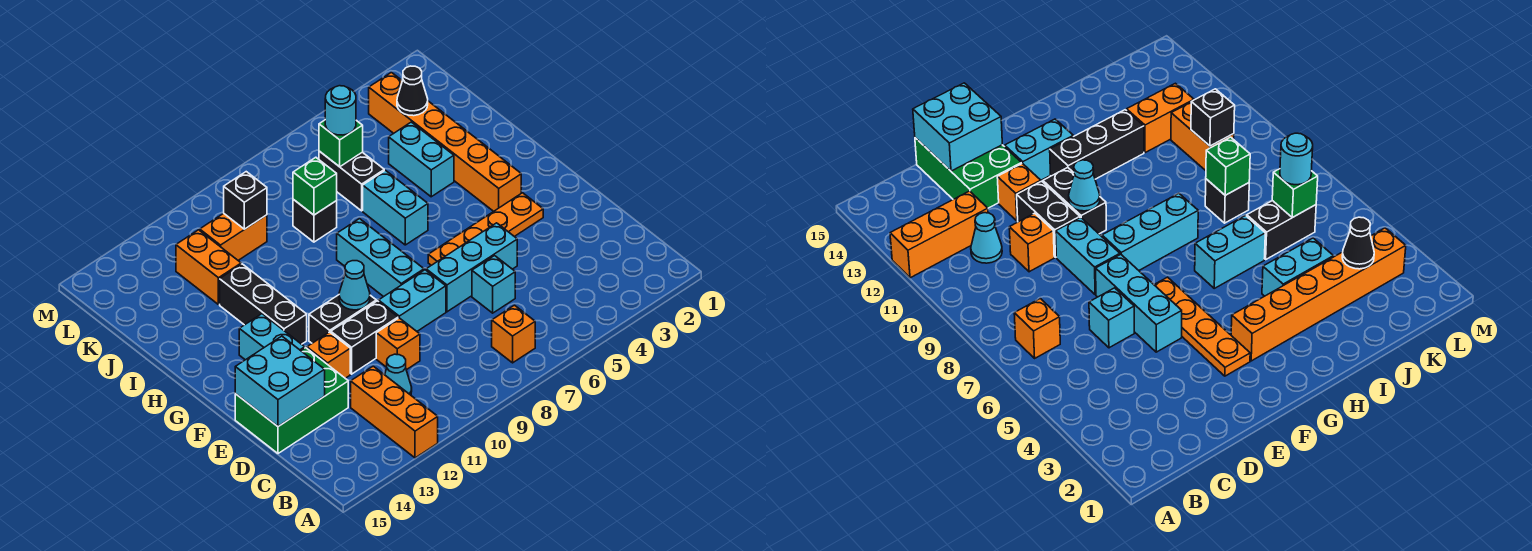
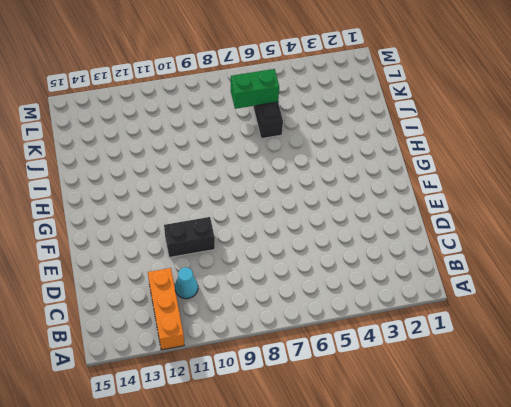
green 1x2 brick [231,69,279,109] -> green 1x1 brick [319,120,363,167]
none -> orange 1x1 brick [492,305,535,363]
none -> cyan 1x1 brick [472,256,515,313]
none -> orange 1x1 brick [376,318,420,370]

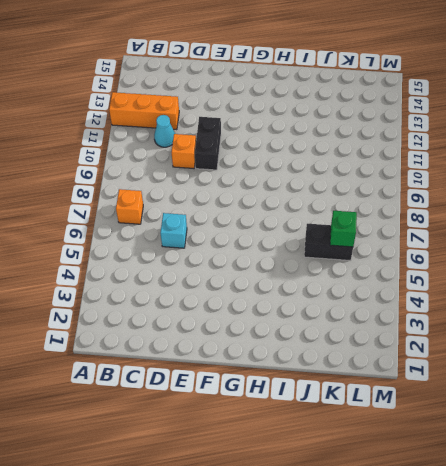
none -> green 2x3 brick [235,348,348,453]
none -> cyan 1x3 brick [426,223,517,312]
none -> cyan 1x2 brick [379,270,446,331]

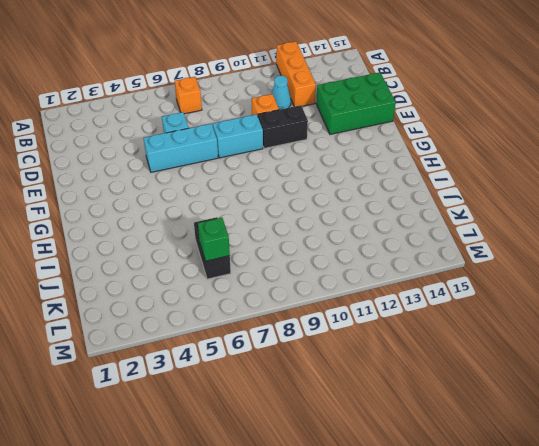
none -> orange 1x1 brick [307,332,350,378]
none -> orange 1x4 plate [428,193,543,265]
none -> cyan 1x3 brick [337,219,424,297]

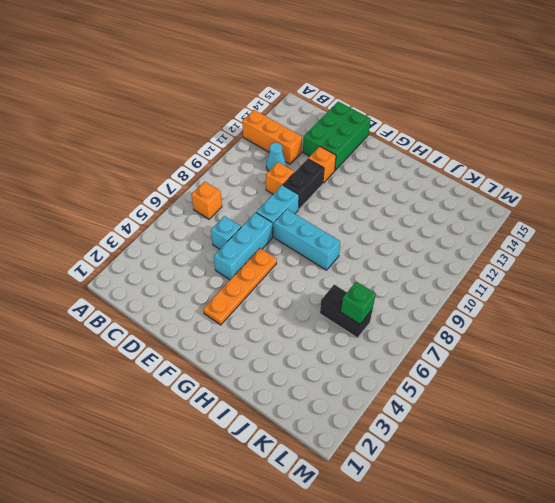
none -> black 1x2 brick [309,295,376,343]
none -> cyan 1x2 brick [239,314,305,360]
none -> orange 1x6 brick [369,72,521,211]

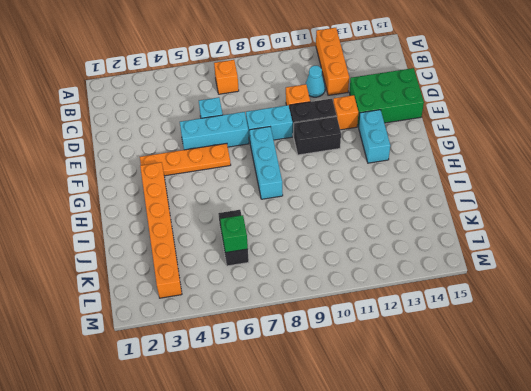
none -> black 1x3 brick [220,264,307,344]
none -> cyan 1x2 brick [363,170,428,245]
none -> cyan 1x2 brick [389,122,454,197]

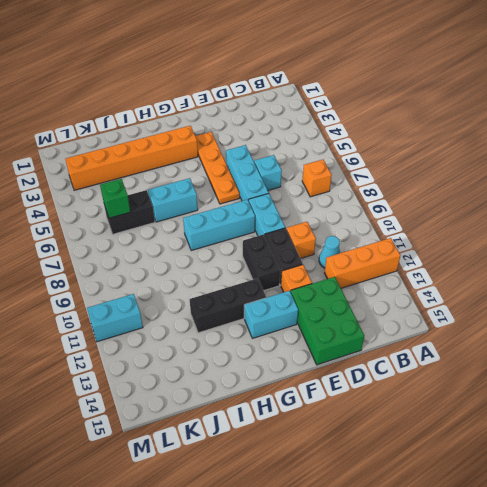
cyan 1x2 brick [87,294,143,342] -> cyan 1x2 brick moved to [389,122,454,197]
none -> black 1x1 brick [293,199,337,242]
none -> orange 1x2 brick [176,230,241,305]
none -> orange 1x2 brick [200,213,267,260]

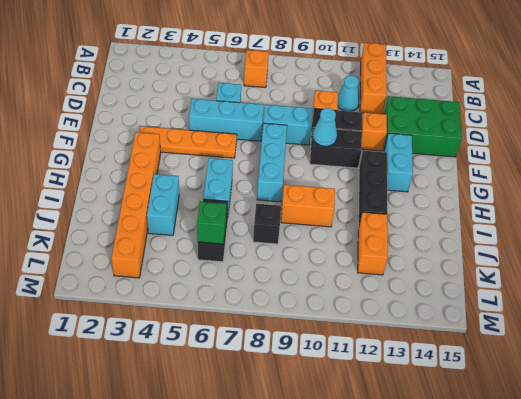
orange 1x2 brick [281,185,335,227] -> orange 1x2 brick moved to [200,213,267,260]
none -> cyan 2x2 brick [235,336,325,426]
none -> green 1x1 brick [293,157,337,215]
none -> black 1x1 cone [397,66,428,116]

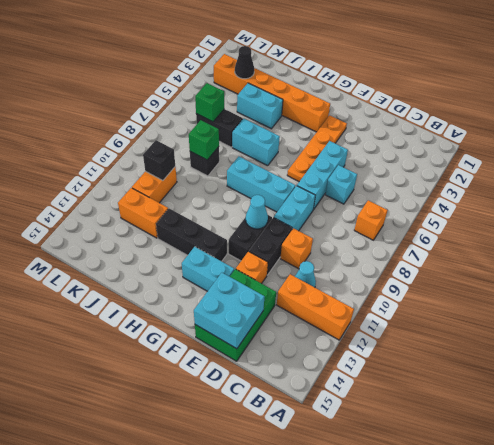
none -> cyan 1x1 round brick [325,86,356,135]

